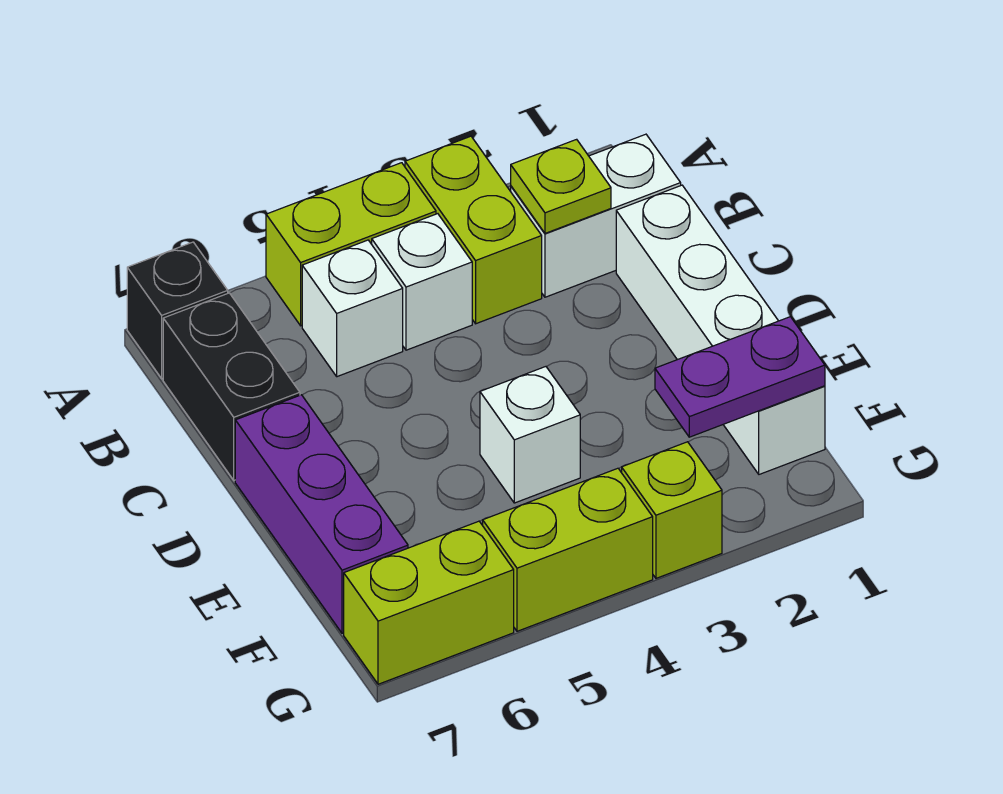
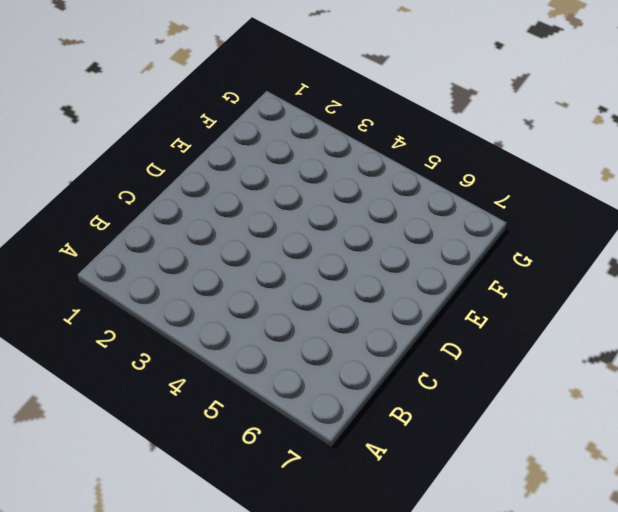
none -> lime 1x2 brick [405,136,542,324]
none -> lime 1x2 brick [266,163,436,326]
none -> black 1x1 brick [127,242,228,378]

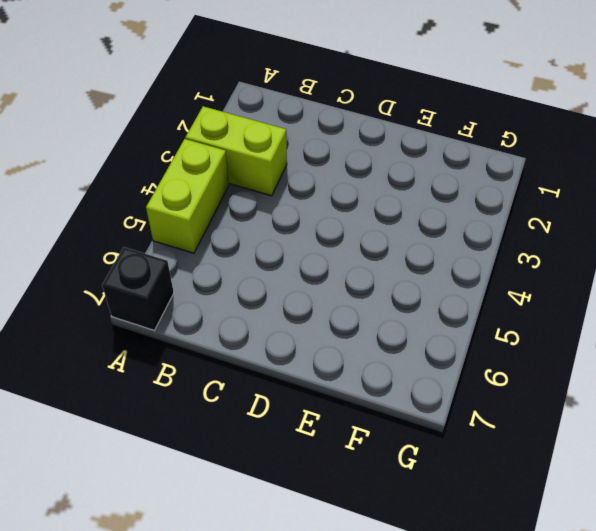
none -> white 1x2 brick [511,134,681,297]
none -> white 1x1 brick [372,214,472,350]
none -> white 1x1 brick [302,240,403,377]

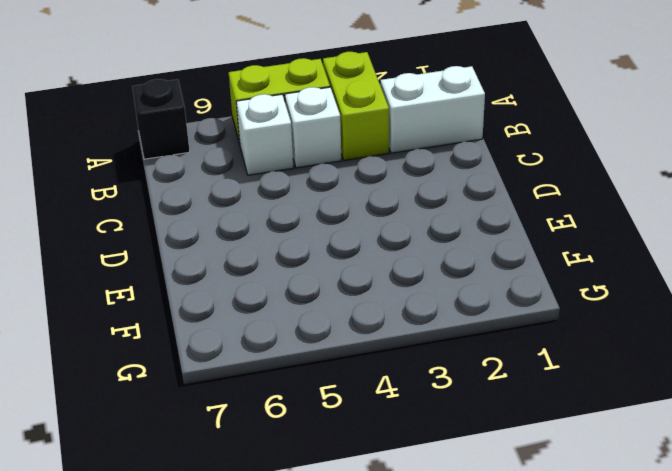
none -> black 1x2 brick [163,293,300,480]
none -> white 1x4 brick [616,185,825,474]
none -> purple 1x3 brick [235,395,408,633]

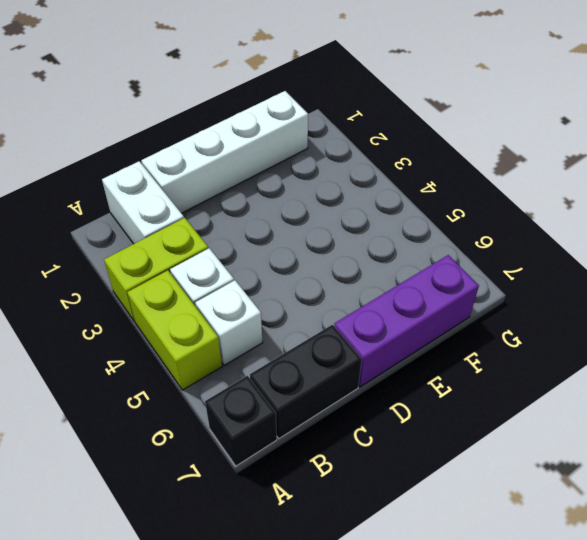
none -> white 1x1 brick [480,367,580,503]
none -> lime 1x1 brick [622,442,722,578]
none -> lime 1x2 brick [483,468,653,631]

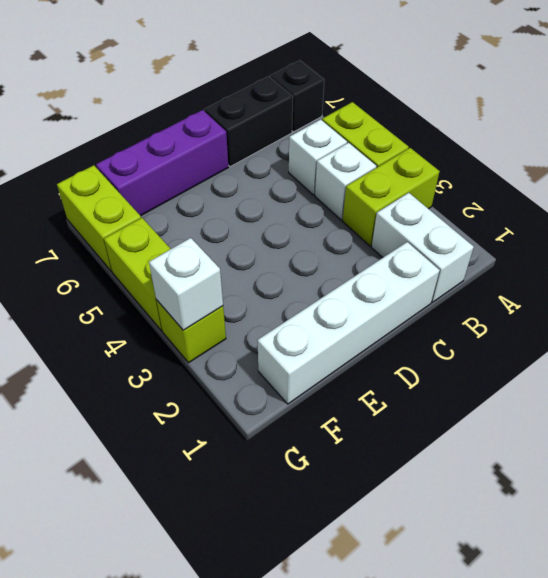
white 1x1 brick [149,238,223,330] -> white 1x1 brick moved to [480,367,580,503]
none -> lime 1x1 plate [511,139,611,233]
none -> purple 1x2 plate [655,317,825,437]

